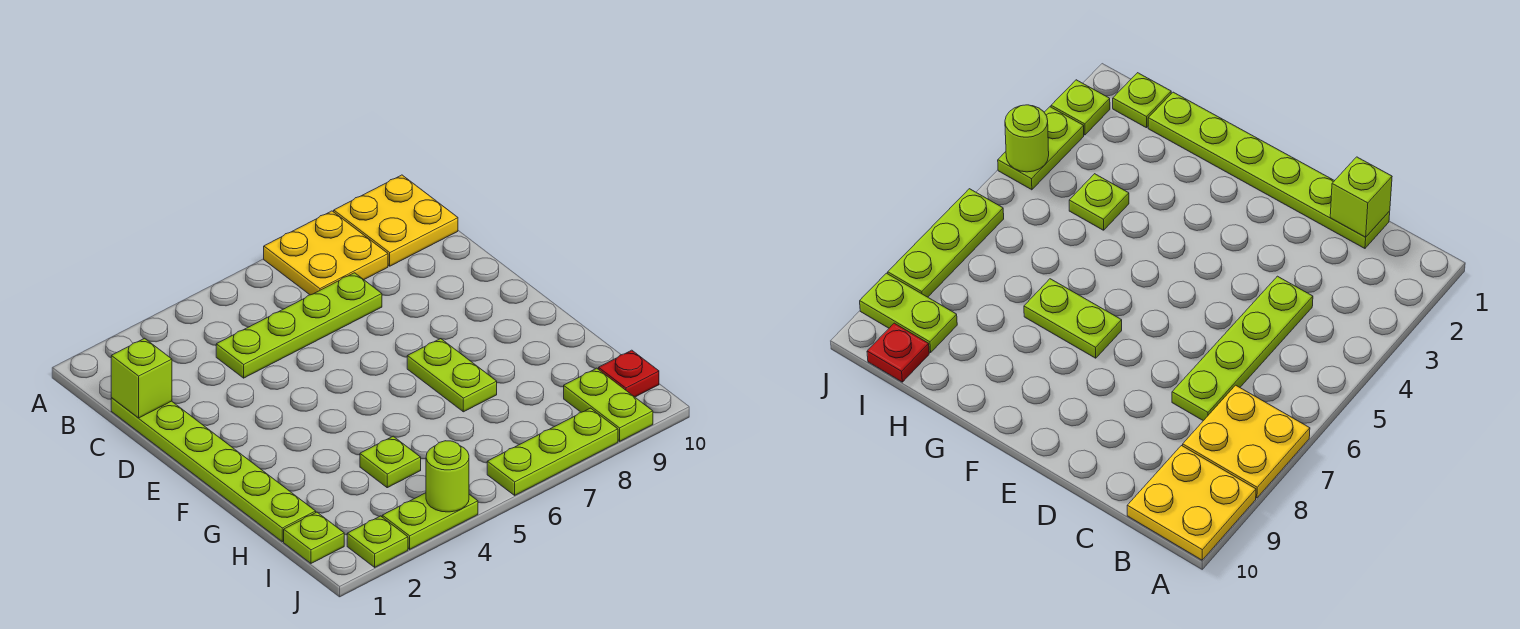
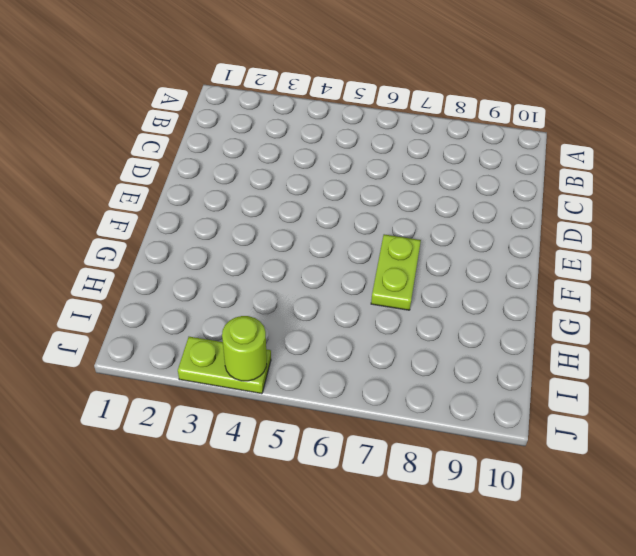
none -> yellow 2x2 plate [264,211,388,295]
none -> yellow 2x2 plate [334,175,458,266]
none -> lime 1x6 plate [111,398,316,542]

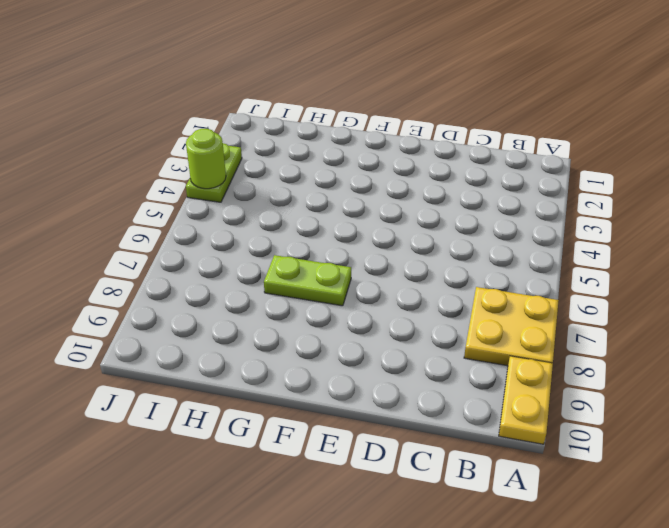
yellow 1x2 plate [499,356,553,444] -> yellow 2x2 plate [334,175,458,266]
none -> lime 1x6 plate [111,398,316,542]
none -> lime 1x4 plate [216,273,382,378]
none -> lime 1x1 plate [360,436,421,488]

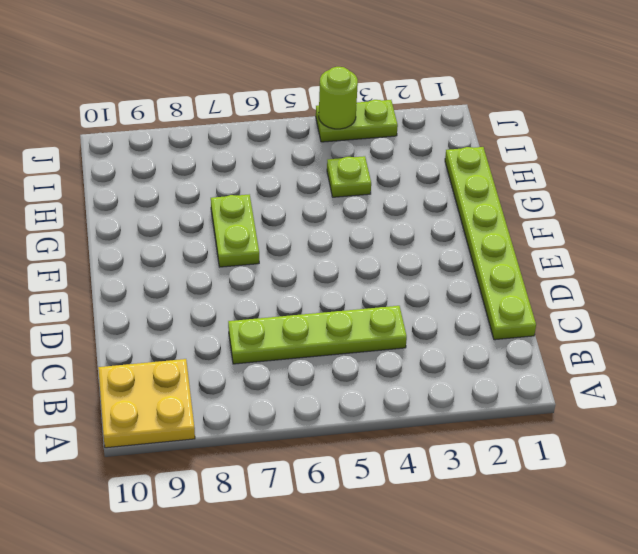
none -> yellow 2x2 plate [264,211,388,295]
none -> lime 1x1 plate [284,512,344,563]
none -> lime 1x2 plate [564,368,653,441]

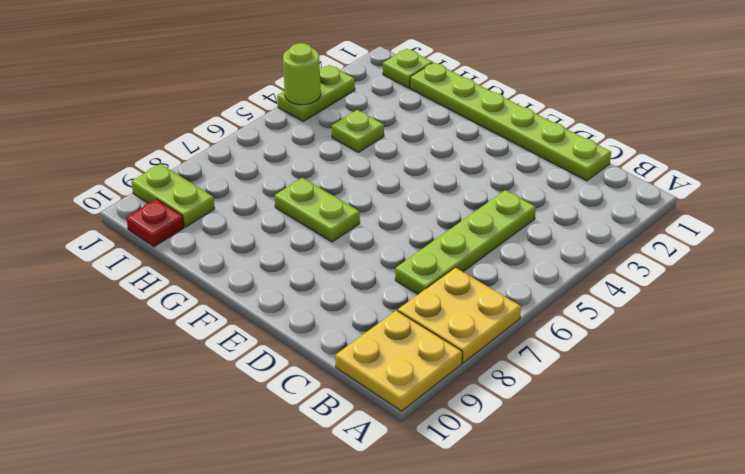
none -> lime 1x1 plate [347,516,408,567]
none -> lime 1x3 plate [487,408,618,495]
none -> lime 1x1 brick [111,338,172,418]

